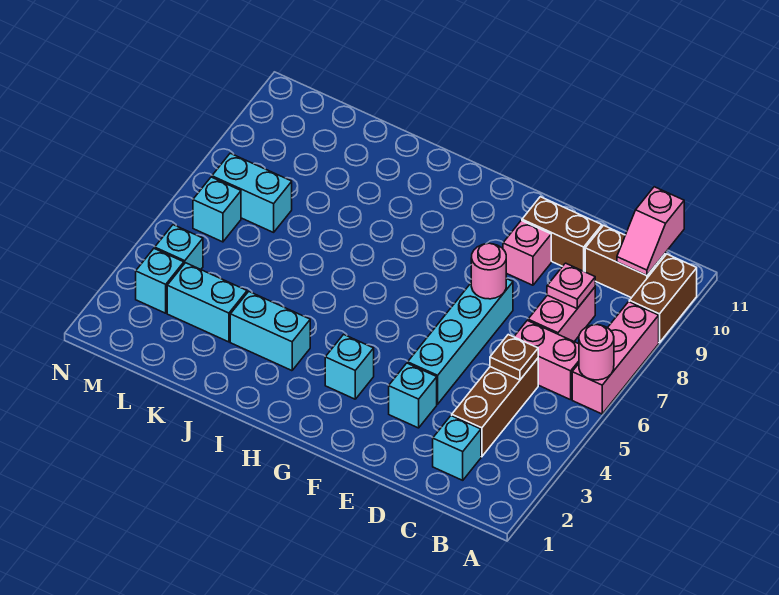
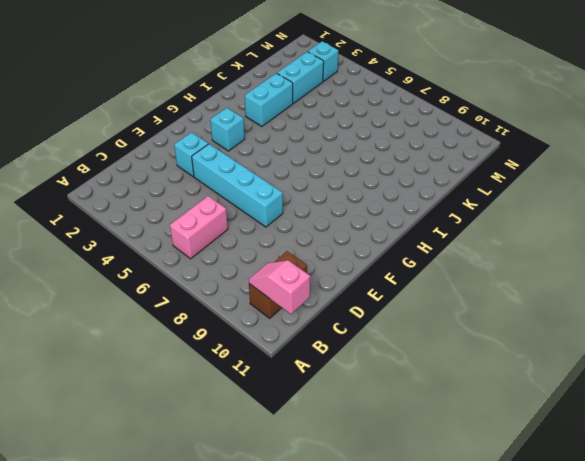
none -> pink 1x3 brick [572,302,659,414]
none -> brown 1x2 brick [629,254,697,343]
none -> cyan 1x1 brick [433,416,481,480]

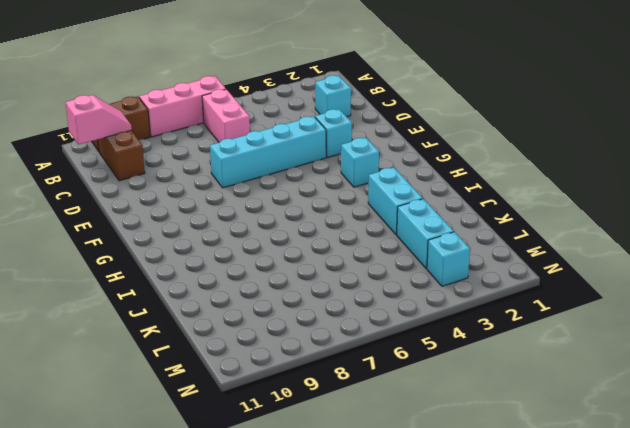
none -> brown 1x3 brick [452,358,538,457]
none -> pink 1x2 brick [528,287,595,341]
none -> brown 1x2 brick [522,197,602,272]

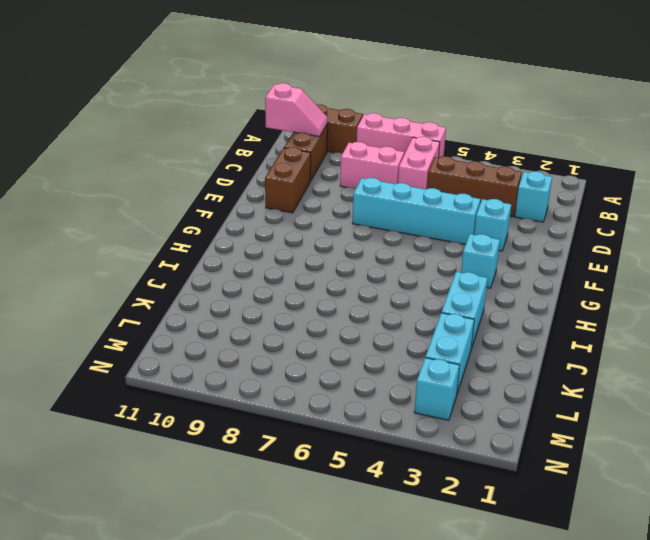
none -> pink 1x1 brick [503,221,551,285]
none -> cyan 1x2 brick [212,153,292,232]
none -> cyan 1x1 brick [155,225,203,269]

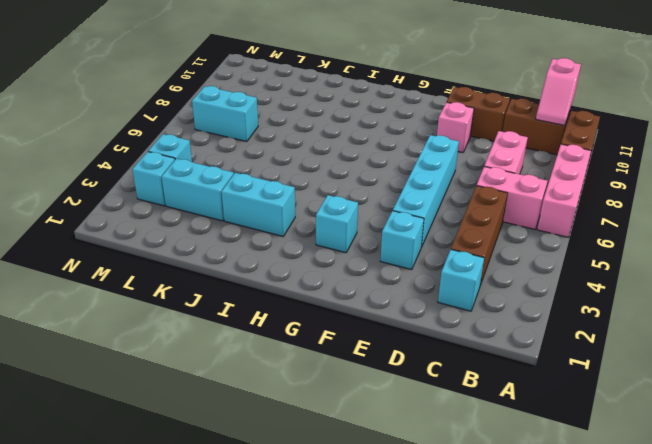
none -> cyan 1x1 brick [193,177,241,242]
none -> pink 1x1 round brick [579,325,614,380]
none -> brown 1x1 plate [490,335,538,380]

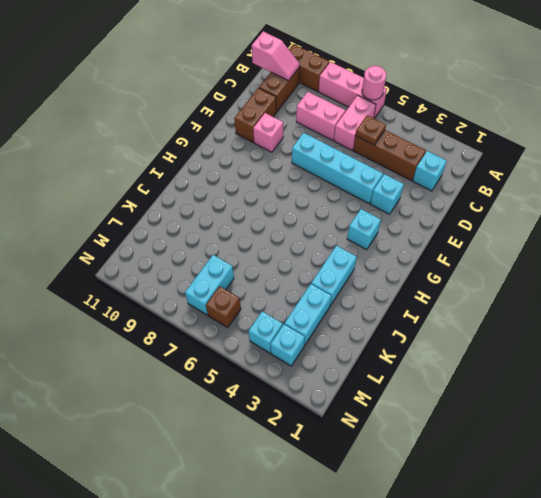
brown 1x1 brick [206,286,241,327] -> cyan 1x1 brick [193,177,241,242]
none -> pink 1x1 plate [547,263,595,308]
none -> pink 1x1 round brick [471,243,507,299]

